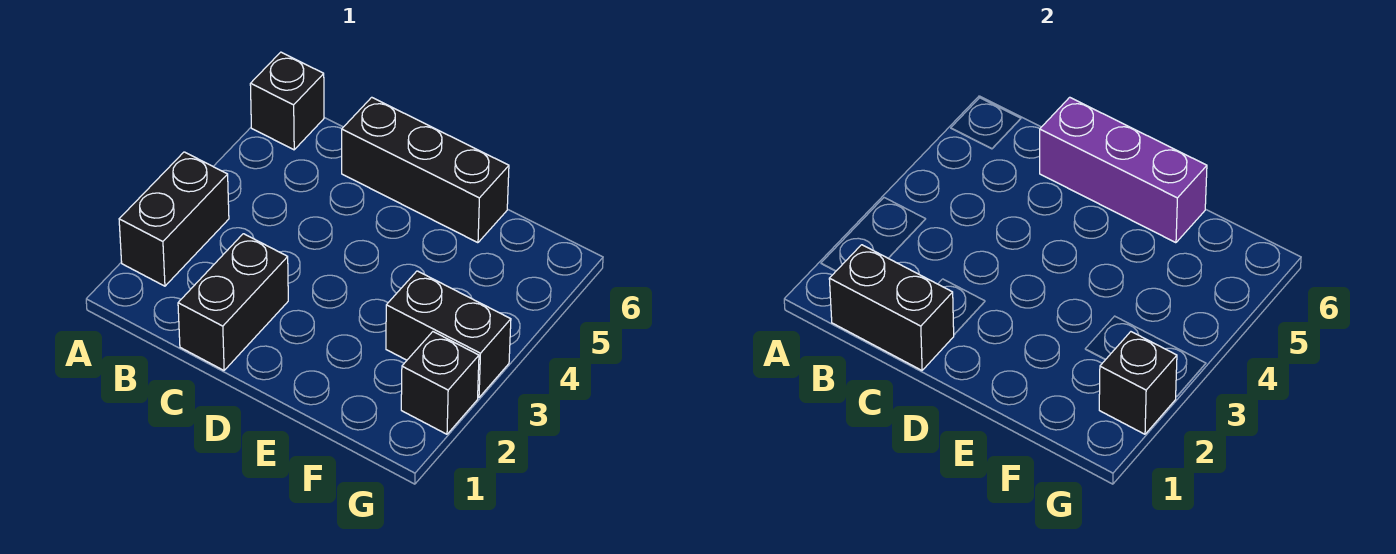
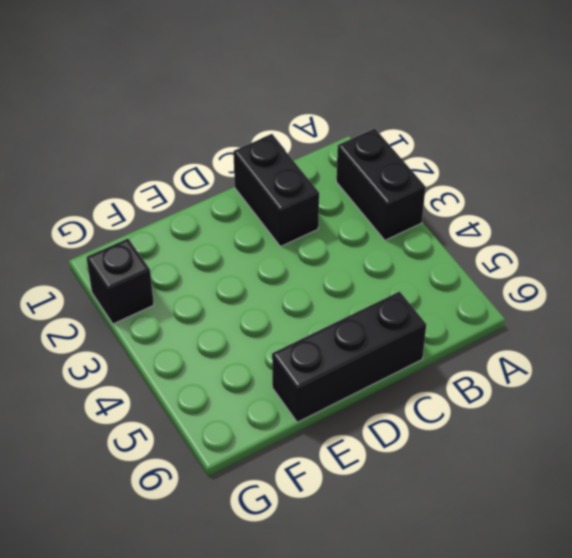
none -> black 1x1 brick [250,52,324,150]
none -> black 1x2 brick [386,271,511,398]

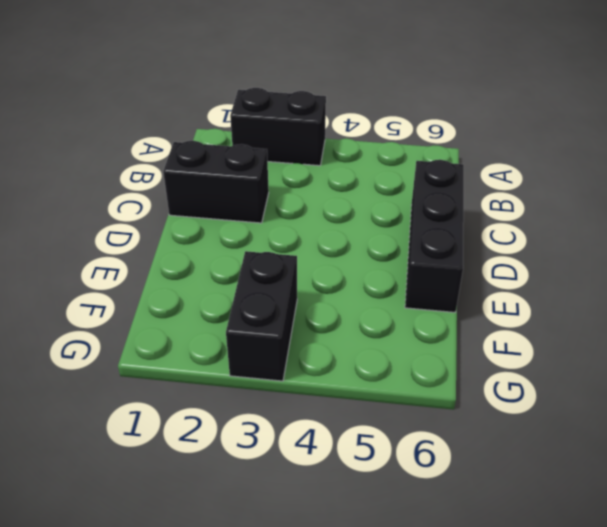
none -> black 1x1 brick [250,52,324,150]
none -> black 1x1 brick [401,332,479,434]

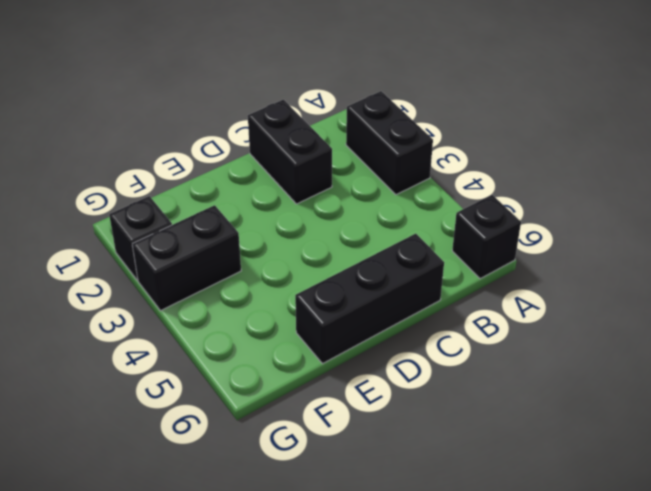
none -> black 1x2 brick [829,245,954,370]
none -> purple 1x3 brick [1040,97,1207,243]

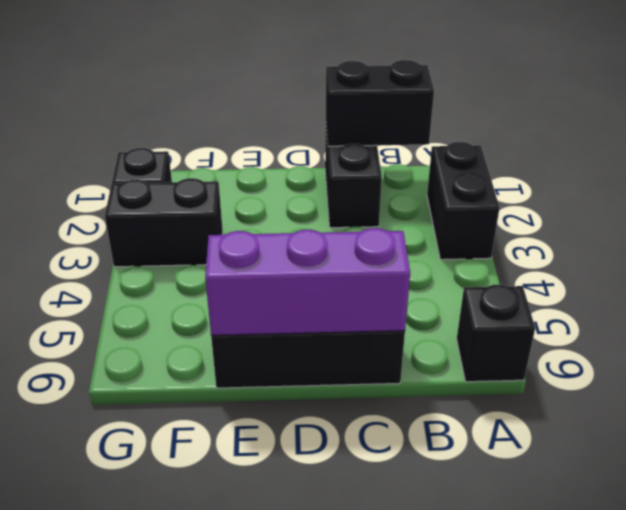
none -> black 1x1 brick [1099,332,1177,434]

